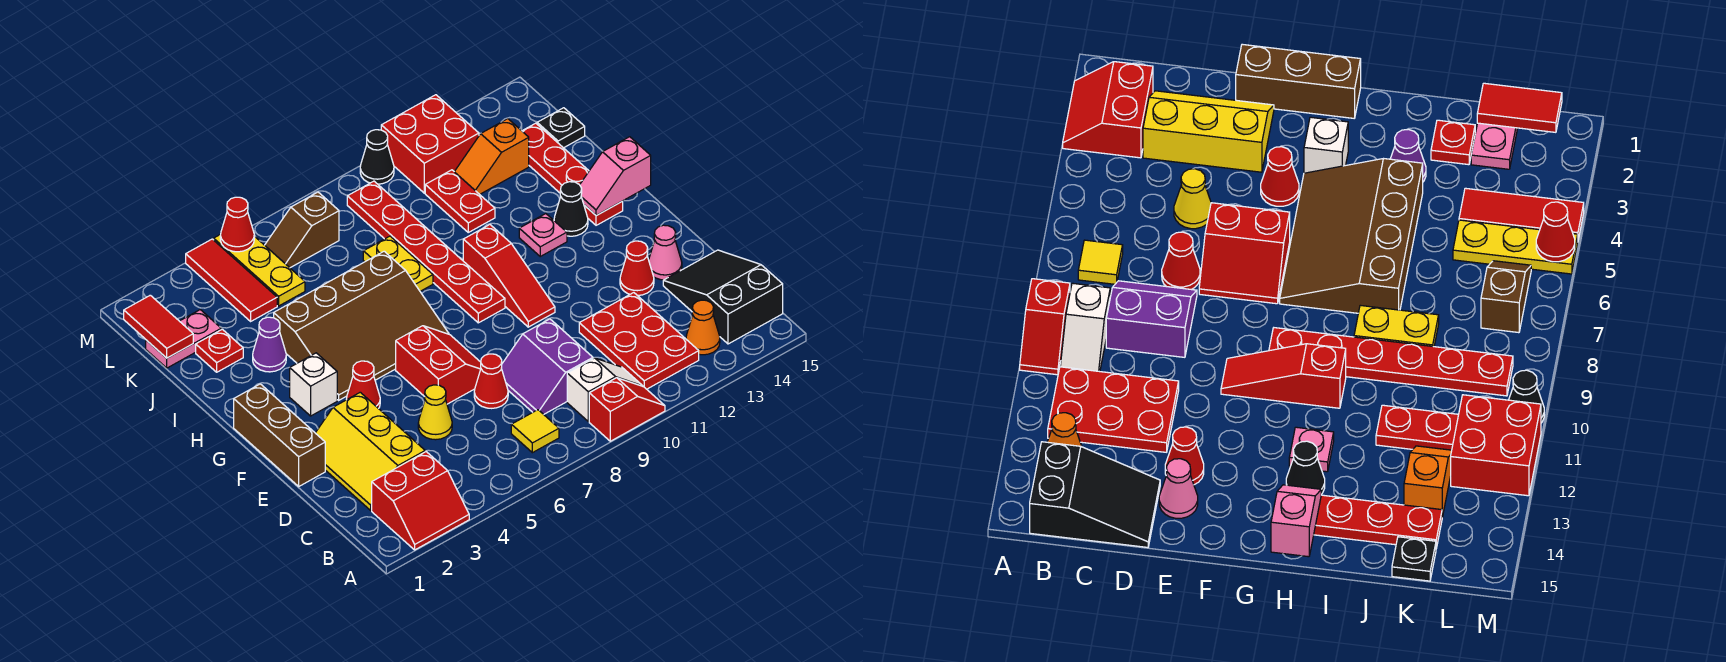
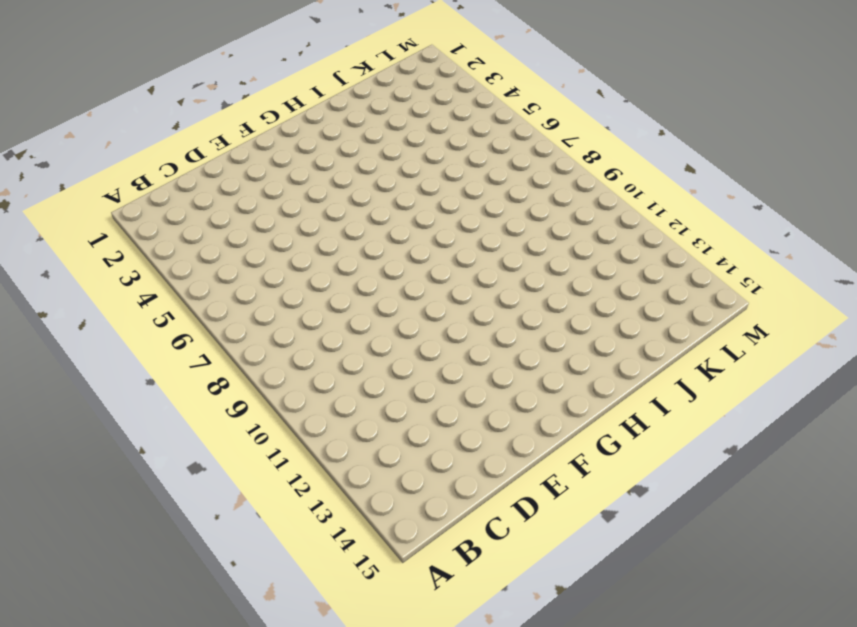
none -> red 2x2 slope [372,452,469,550]
none -> red 1x2 slope [589,378,665,441]
none -> yellow 1x1 tile [511,410,559,453]
none -> white 1x2 slope [567,358,642,421]

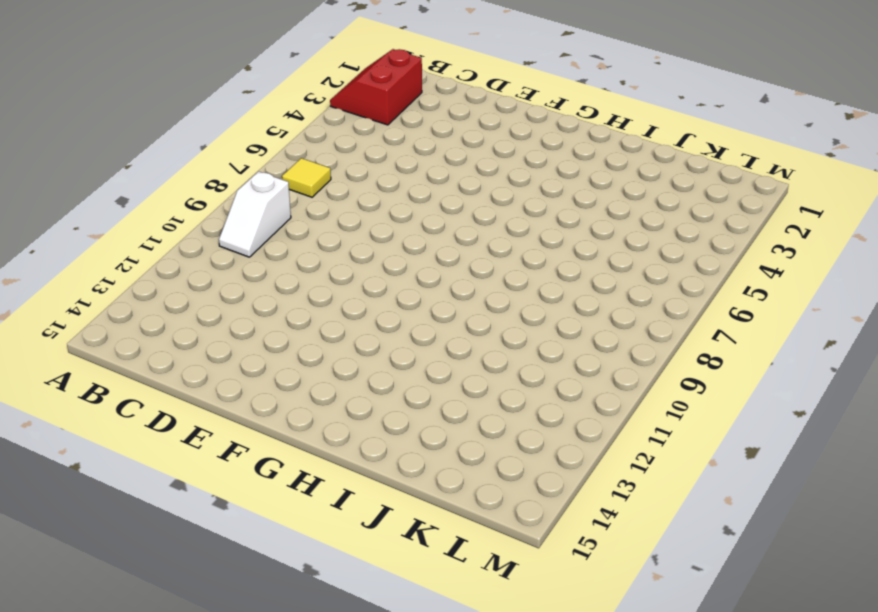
none -> red 1x2 slope [589,378,665,441]
none -> red 2x3 plate [579,293,699,389]
none -> orange 1x1 cone [686,300,720,355]
none -> black 2x3 slope [663,250,783,344]

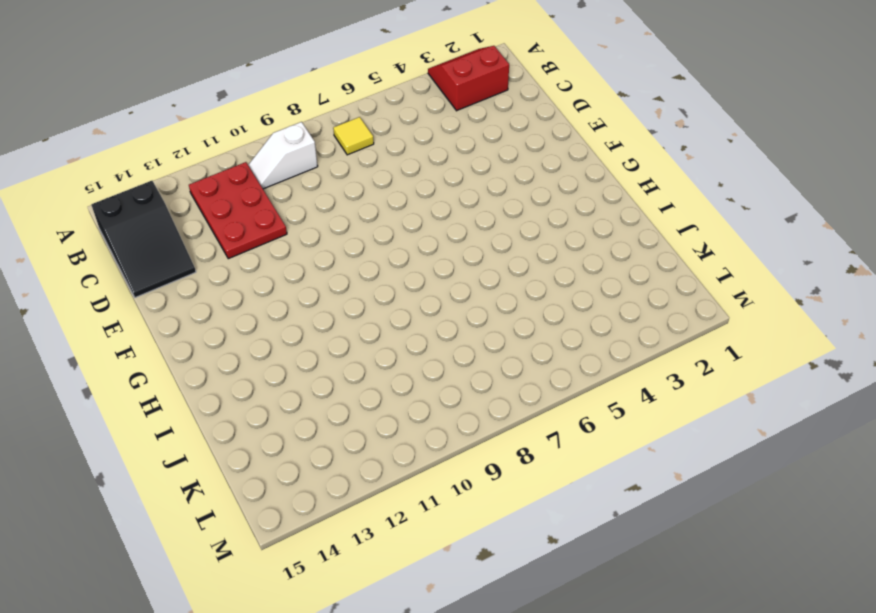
none -> red 1x2 slope [589,378,665,441]
none -> orange 1x1 cone [686,300,720,355]
none -> yellow 2x3 slope [316,392,425,510]
none -> purple 2x2 slope [501,319,593,414]

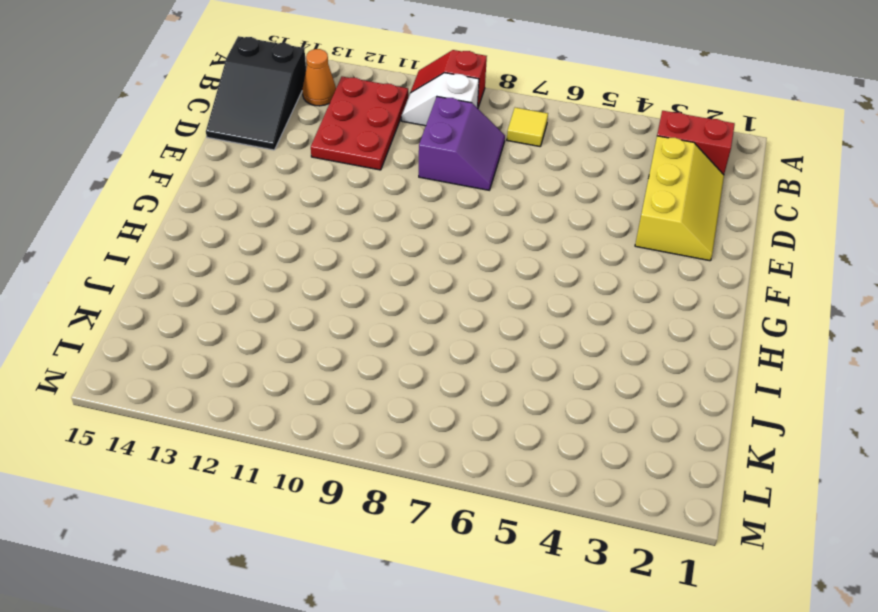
none -> yellow 1x1 cone [418,385,452,440]
none -> red 1x1 cone [474,354,508,408]
none -> brown 1x3 brick [234,384,325,486]
none -> red 2x2 slope [396,326,481,404]

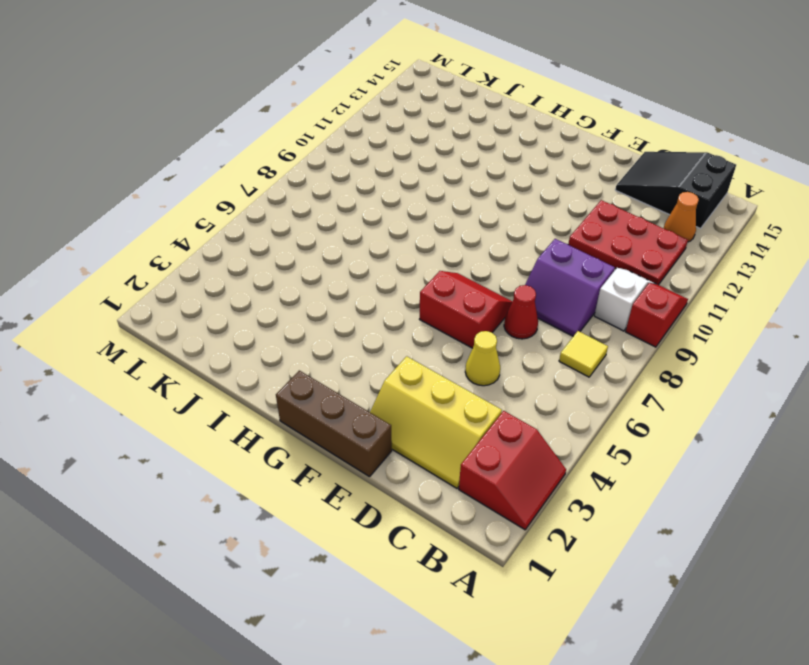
none -> red 1x1 cone [620,241,654,296]
none -> pink 1x1 cone [649,225,682,280]
none -> red 1x1 cone [346,361,380,409]
none -> red 1x3 slope [463,225,555,327]

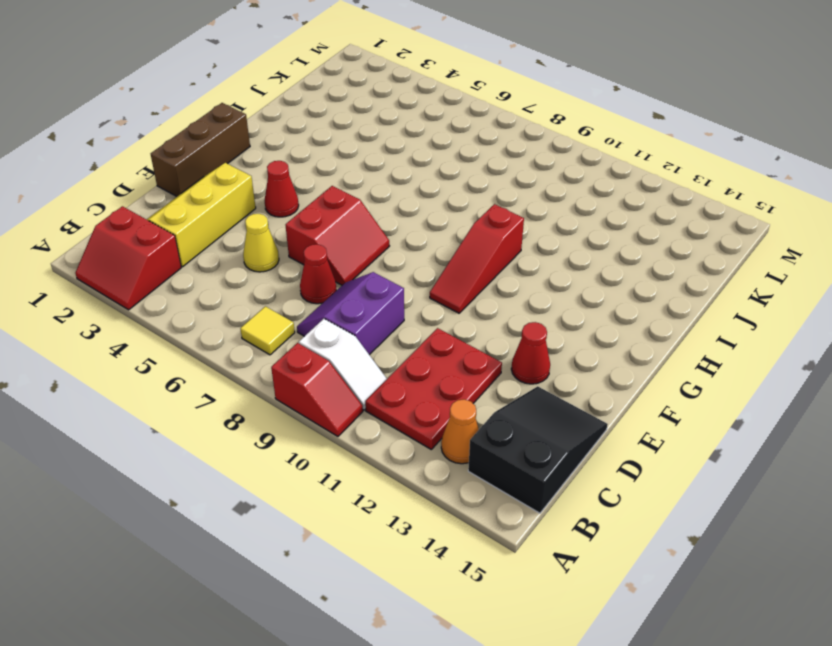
none -> pink 1x1 cone [649,225,682,280]
none -> white 1x1 brick [290,353,337,416]
none -> brown 3x4 slope [274,251,449,400]
none -> red 1x6 plate [347,181,505,323]

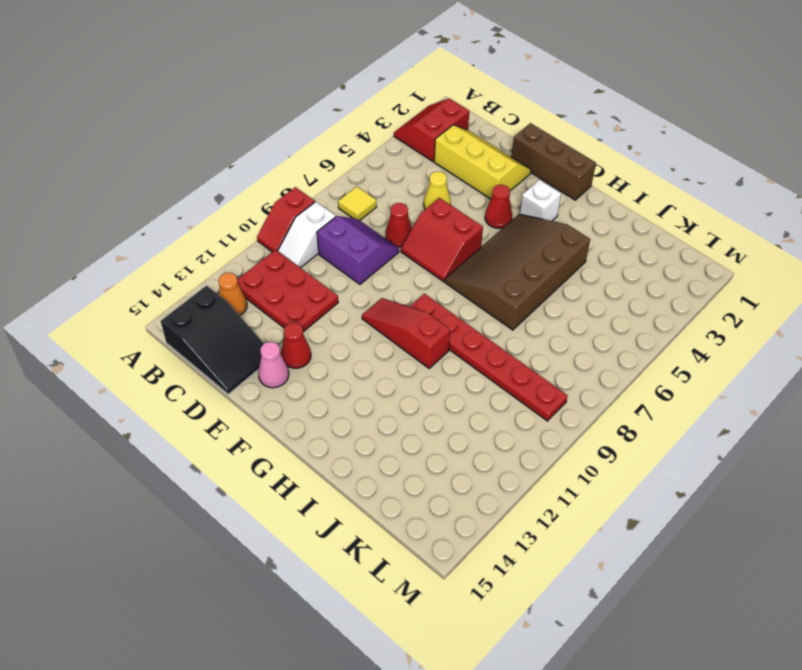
none -> pink 1x1 plate [519,214,567,256]
none -> black 1x1 cone [554,182,588,236]
none -> red 1x4 plate [522,123,623,225]
none -> purple 1x1 cone [253,317,286,372]

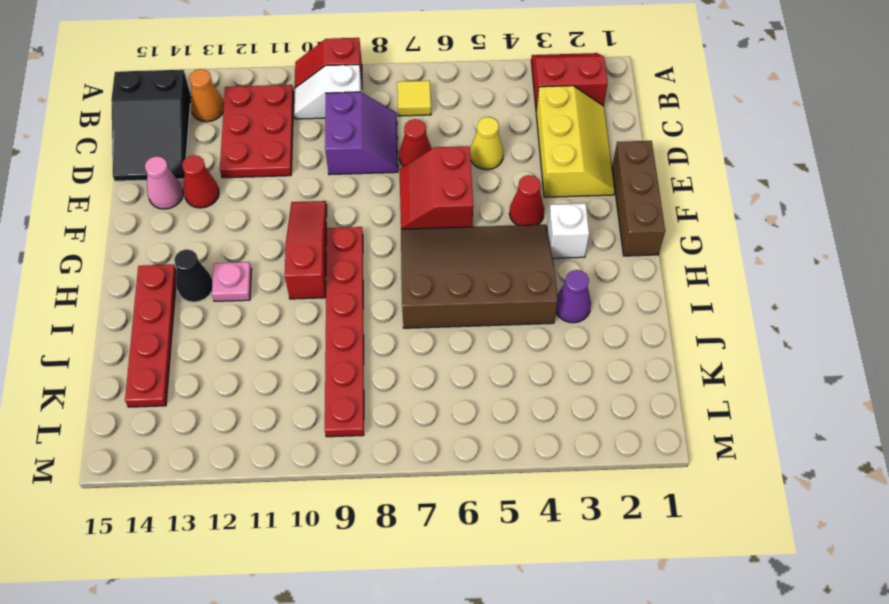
none -> yellow 1x2 plate [363,236,433,291]
none -> red 1x1 plate [196,329,243,372]
none -> red 1x2 plate [425,170,495,232]
none -> pink 1x2 plate [146,310,221,368]

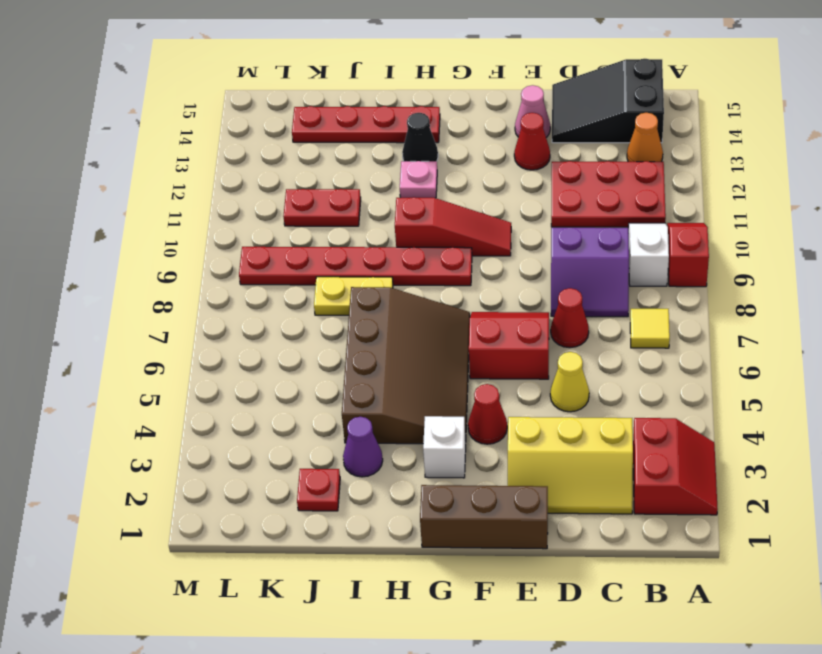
none -> pink 1x2 plate [146,310,221,368]
none -> red 1x3 tile [186,239,277,321]
none -> yellow 1x3 plate [214,234,305,306]
none -> orange 1x2 slope [454,119,529,194]

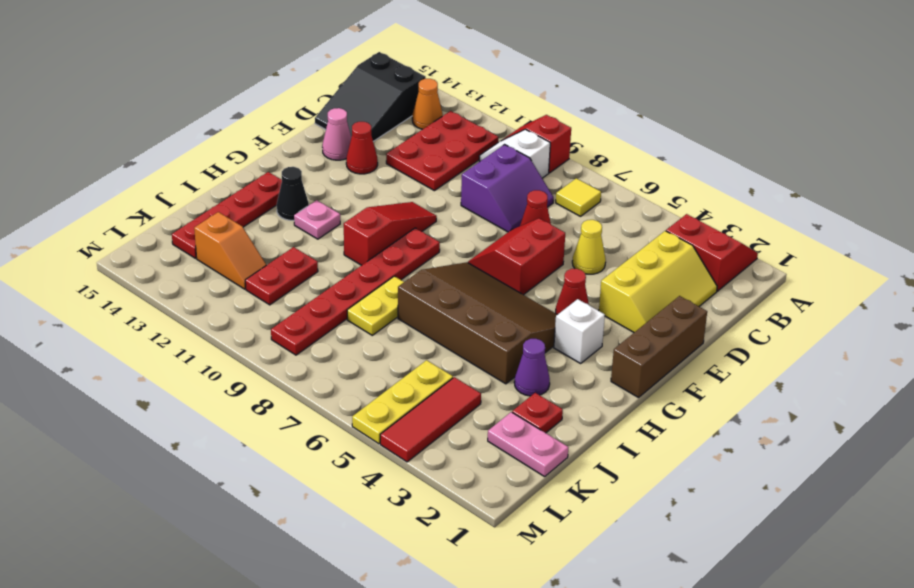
none -> black 1x1 plate [537,108,585,148]
none -> brown 1x2 slope [265,192,339,268]
none -> red 2x2 brick [381,95,479,193]
none -> black 1x1 cone [360,130,394,184]

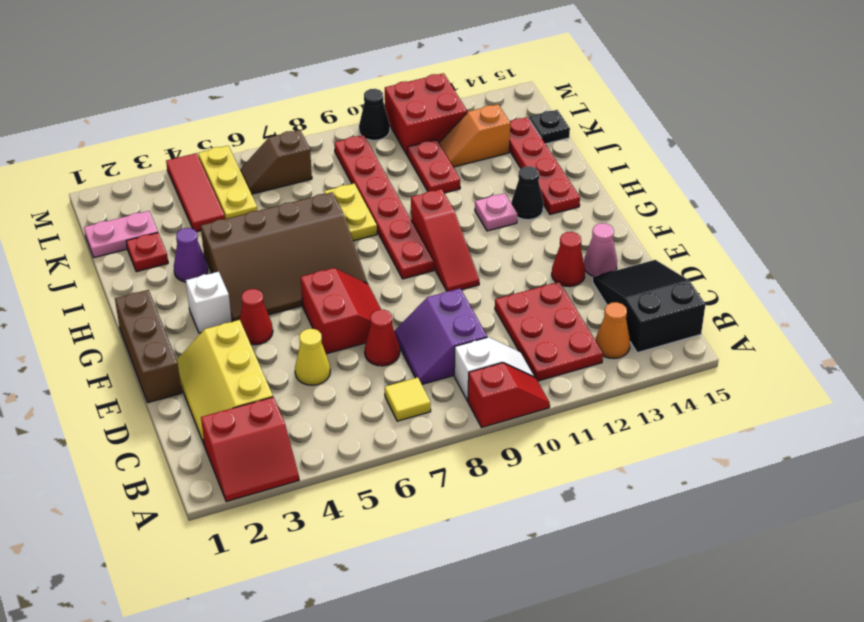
none -> pink 1x2 slope [580,137,651,216]
none -> red 1x2 tile [124,295,193,358]
none -> red 1x1 cone [220,197,254,252]

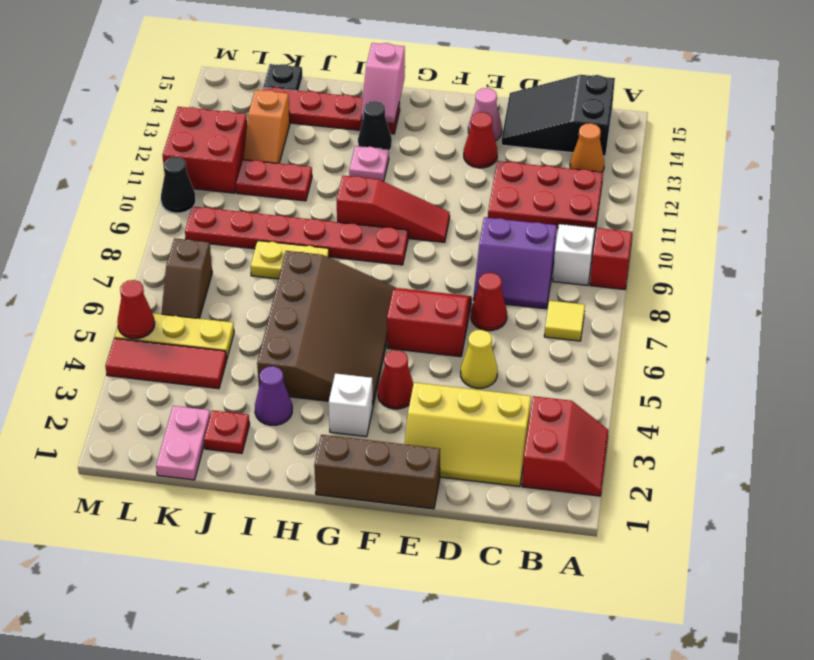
none -> red 1x2 tile [124,295,193,358]

